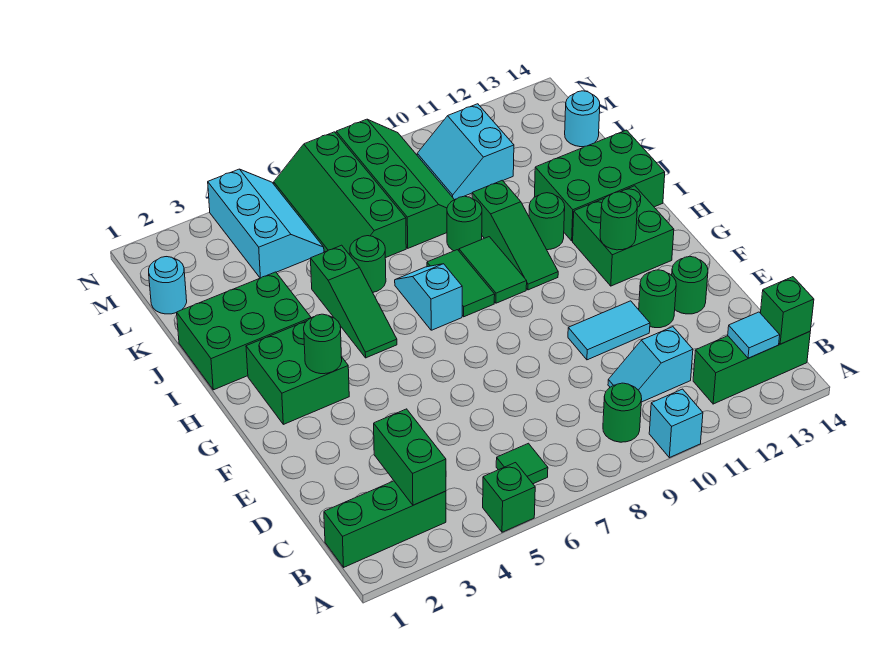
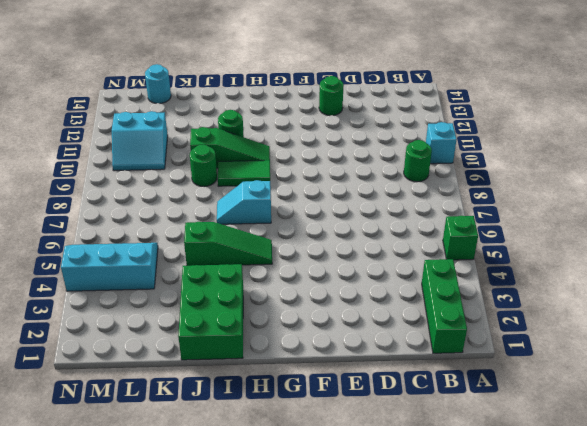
none -> green 1x1 tile [496,443,548,484]
none -> green 1x3 brick [693,332,810,404]
none -> cyan 1x2 slope [608,327,693,402]
none -> cyan 1x2 tile [568,301,650,360]

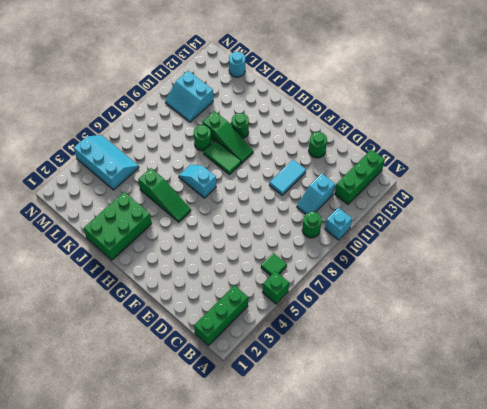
none -> green 1x1 round brick [639,270,676,328]
none -> green 2x2 brick [246,321,349,424]
none -> green 2x2 brick [573,186,674,286]
none -> green 1x2 tile [427,250,495,317]

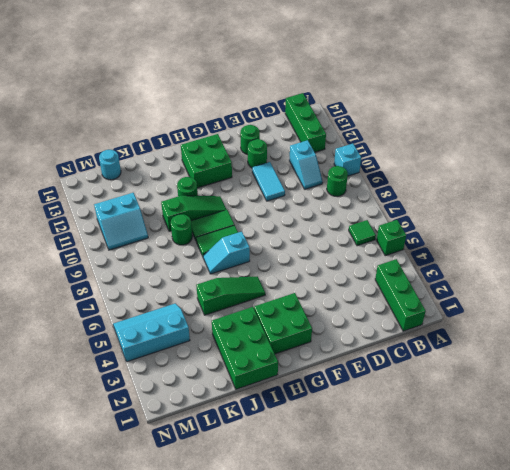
none -> green 2x3 brick [535,130,665,241]
none -> green 1x1 round brick [350,236,386,292]
none -> green 2x4 slope [274,132,406,258]
none -> green 2x4 slope [336,119,454,248]

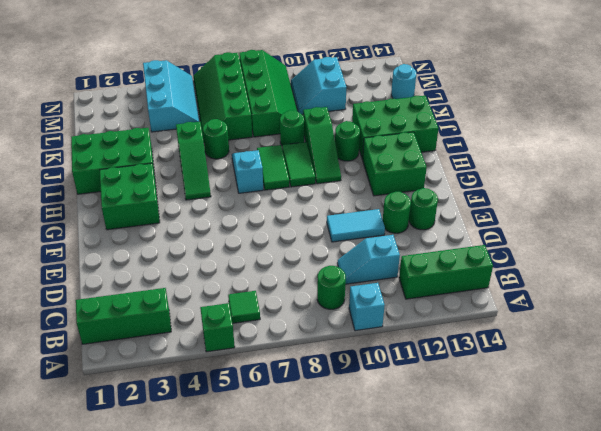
none -> cyan 1x1 round brick [149,257,187,314]
none -> green 1x2 brick [374,409,446,505]
none -> cyan 1x1 tile [728,312,780,358]
none -> green 1x1 brick [761,277,814,344]

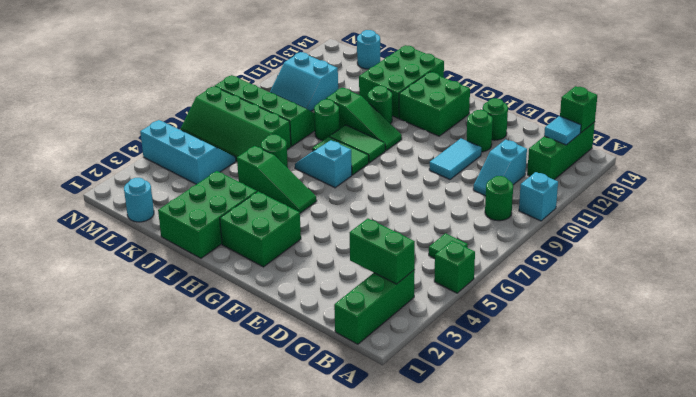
none -> green 1x1 round brick [304,314,342,374]
none -> green 1x1 round brick [600,192,637,250]

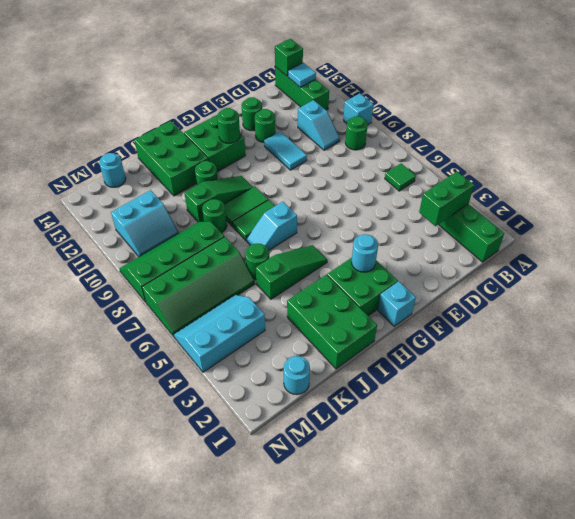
cyan 1x1 brick [378,281,416,326] -> none
cyan 1x1 round brick [351,234,378,272] -> green 1x1 round brick [304,314,342,374]
none -> green 1x1 brick [483,463,535,532]

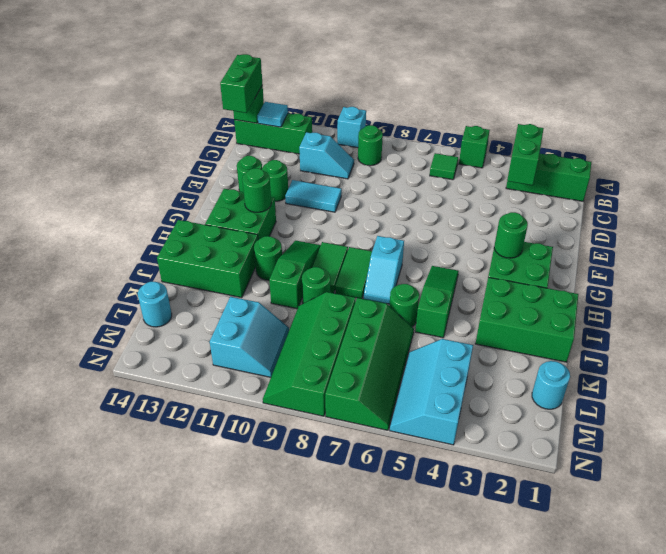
green 1x2 brick [220,54,262,113] -> none

